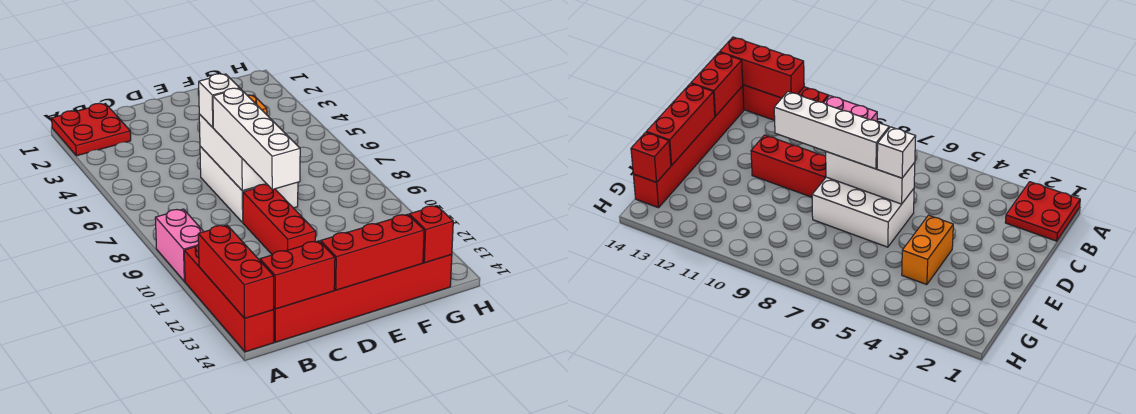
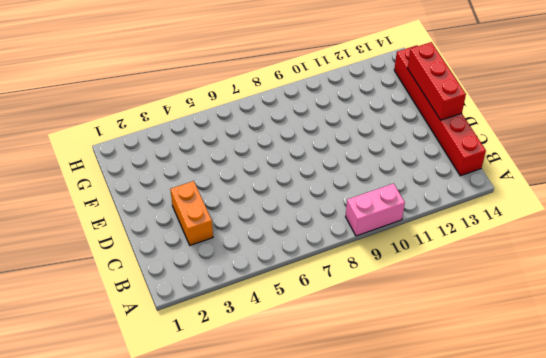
orange 1x2 brick [170,181,213,245] -> orange 1x2 brick moved to [902,215,953,285]
none -> red 2x2 plate [52,103,131,156]
none -> red 1x4 brick [184,244,274,352]
none -> white 2x3 brick [200,146,298,223]

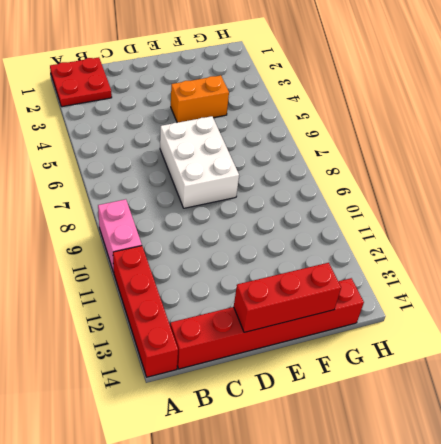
none -> red 1x3 brick [243,184,316,255]
none -> red 1x3 brick [198,225,274,318]
none -> red 1x2 brick [260,241,335,309]

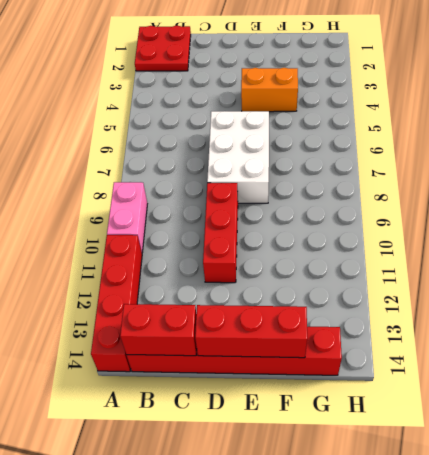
none -> red 1x3 brick [198,225,274,318]
none -> white 1x3 brick [199,114,266,191]
none -> red 1x1 brick [409,206,453,263]

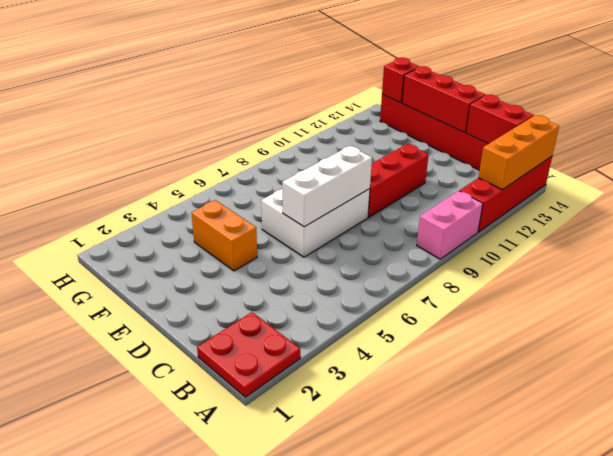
orange 1x3 brick [478,115,559,190] -> red 1x3 brick [198,225,274,318]
none -> white 1x1 brick [198,74,240,127]
none -> white 1x4 brick [213,88,300,189]

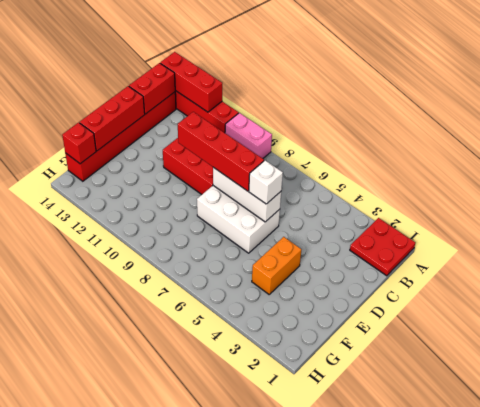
red 1x4 brick [178,112,264,191] -> white 1x4 brick [213,88,300,189]

